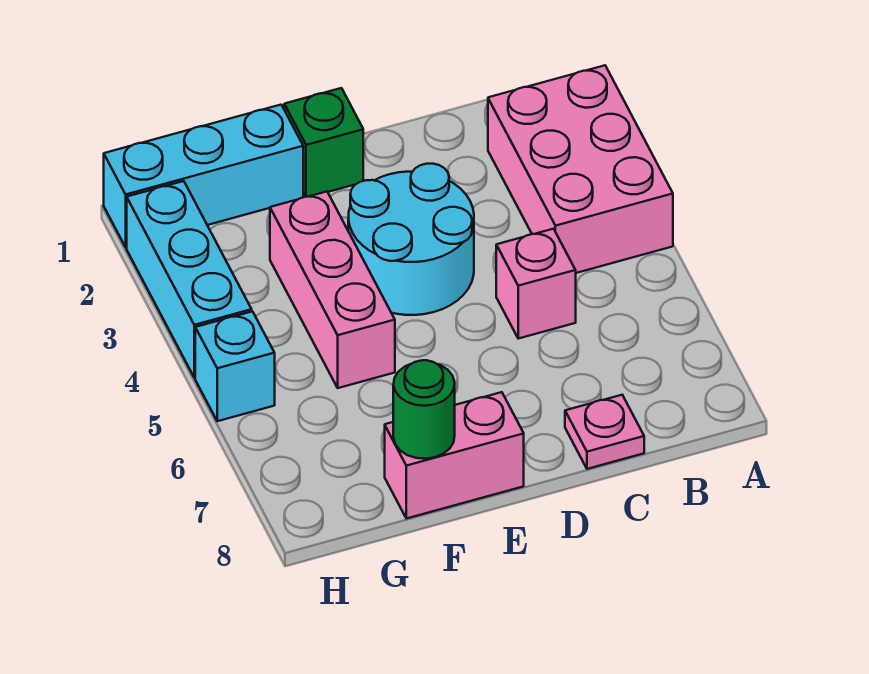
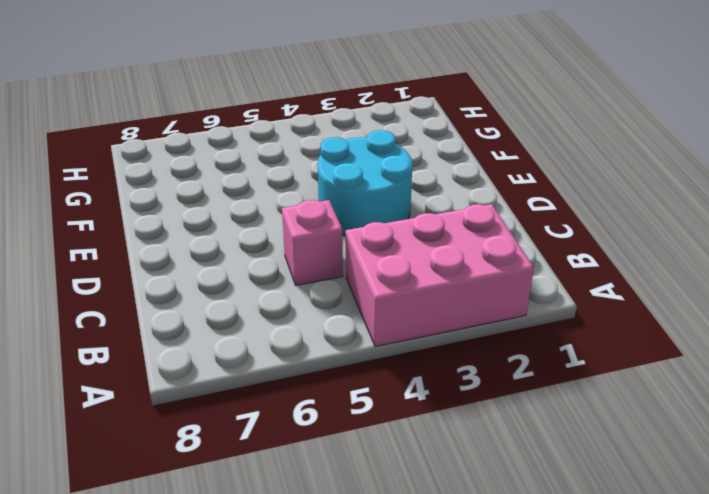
none -> pink 1x1 plate [565,395,644,469]
none -> green 1x1 brick [284,88,363,197]

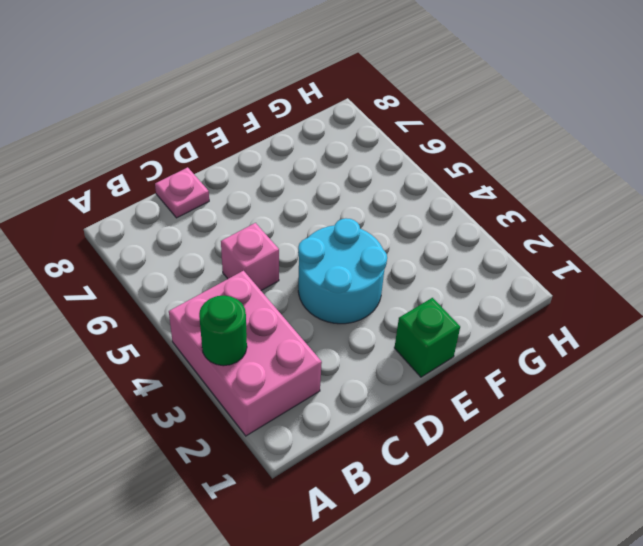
green 1x1 round brick [199,295,247,366] -> green 1x1 round brick moved to [393,360,455,459]
none -> pink 1x2 brick [385,392,524,519]
none -> cyan 1x3 brick [104,105,303,247]

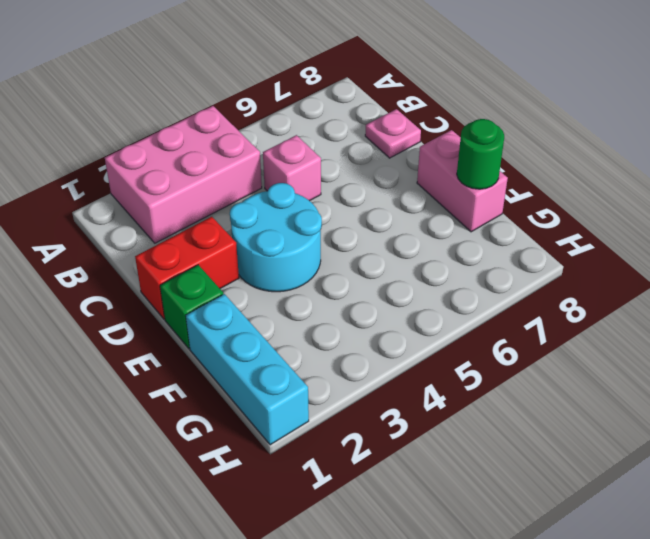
red 1x2 brick [135,217,239,319] -> none
none -> pink 1x3 brick [270,192,395,388]
none -> cyan 1x3 brick [127,181,252,378]

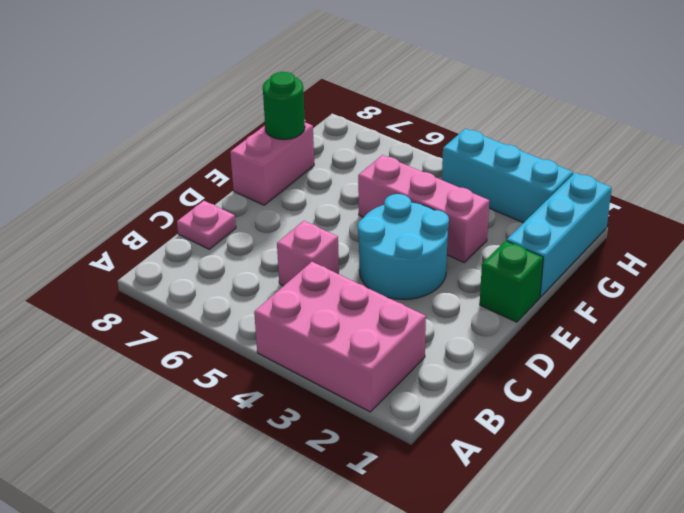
none -> cyan 1x1 brick [195,311,275,421]

